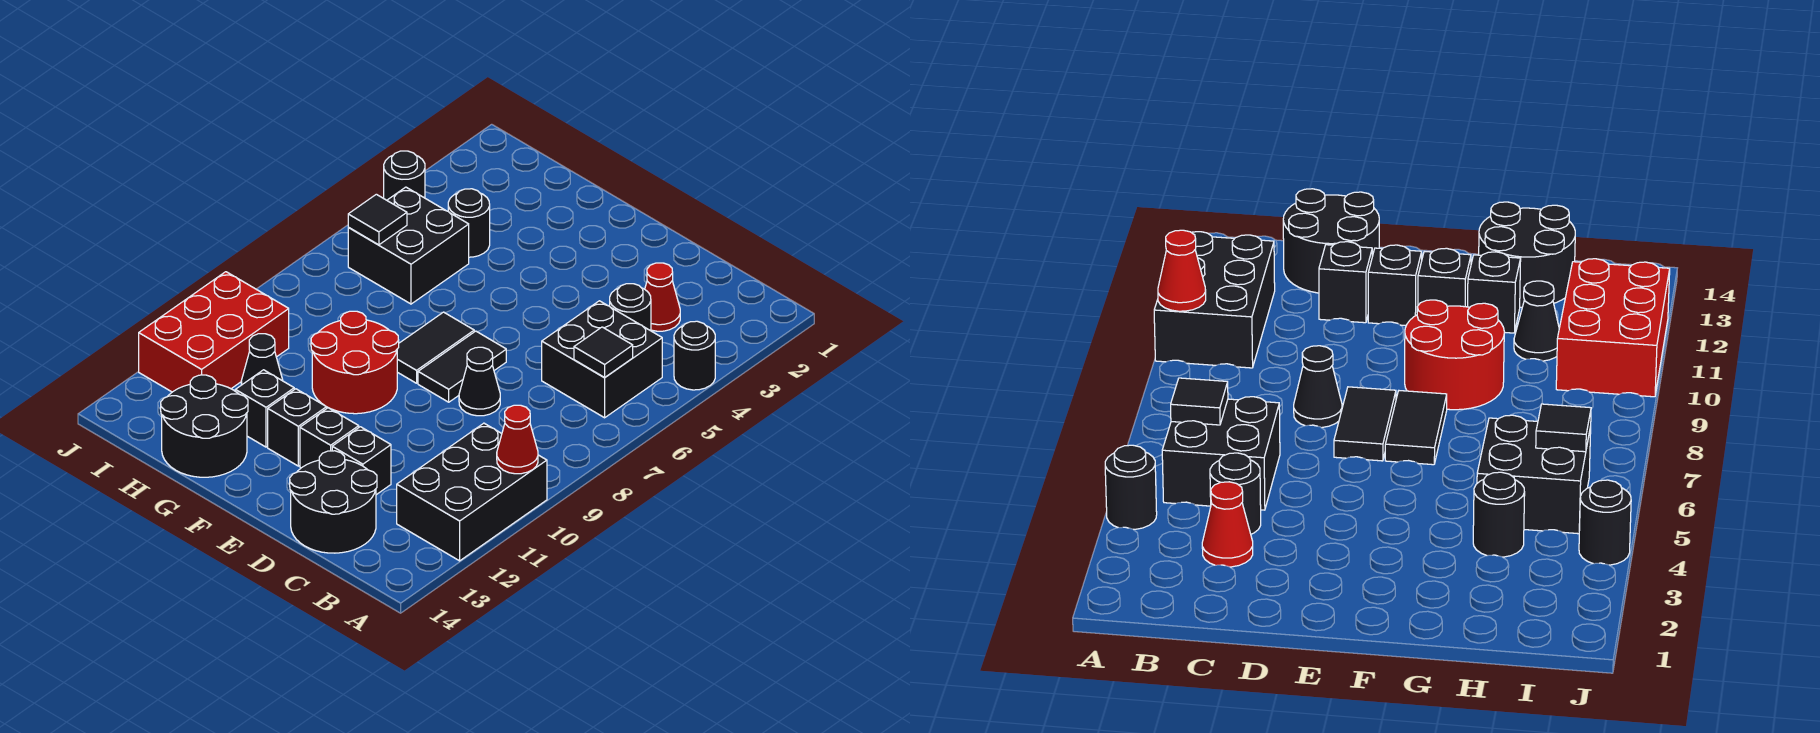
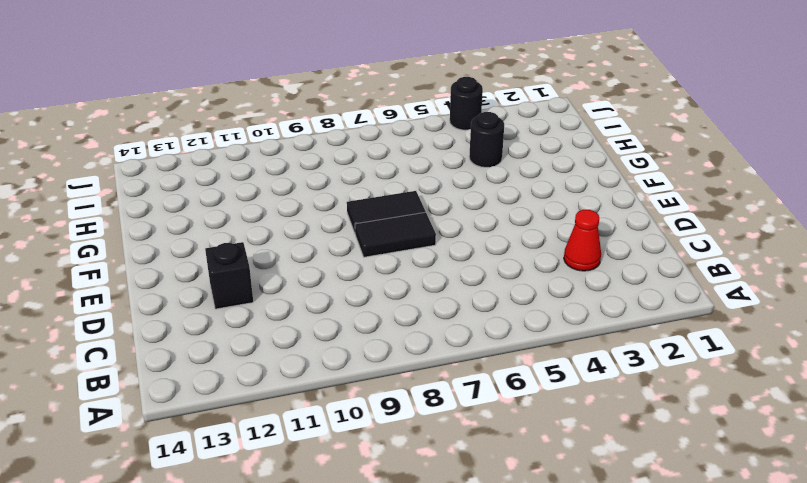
none -> black 1x1 round brick [674,321,715,390]
none -> black 2x3 brick [397,423,547,561]
none -> black 2x2 brick [542,301,662,418]

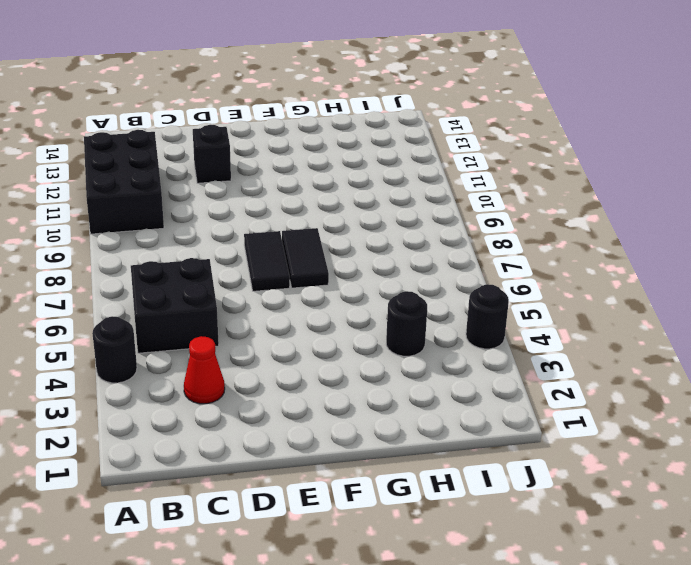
none -> black 1x1 round brick [610,284,651,331]
none -> black 2x2 round brick [290,451,377,553]
none -> black 1x1 cone [459,347,500,416]

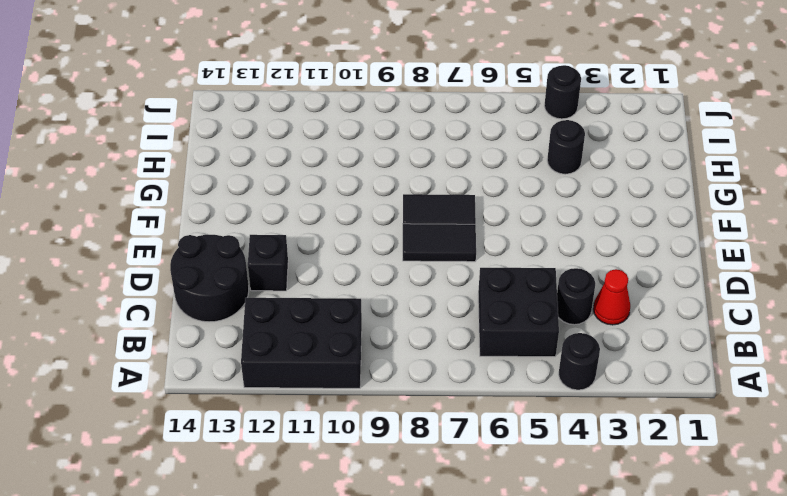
none -> black 1x1 cone [459,347,500,416]
none -> black 1x1 brick [300,408,359,468]
none -> red 2x2 round brick [311,311,399,414]

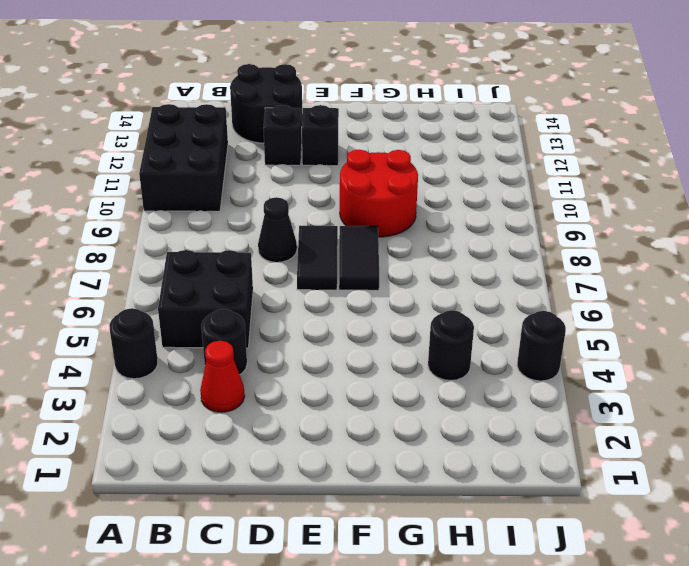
none -> black 1x1 brick [268,389,327,466]
none -> black 1x1 brick [235,370,294,447]
none -> black 2x2 round brick [161,375,248,477]

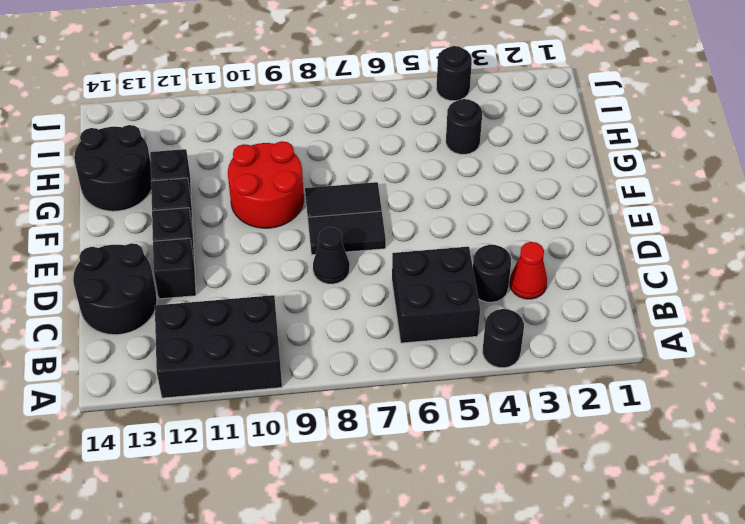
none -> black 2x2 brick [348,187,469,304]
none -> black 1x1 cone [241,334,283,385]
none -> red 2x3 brick [139,272,289,392]

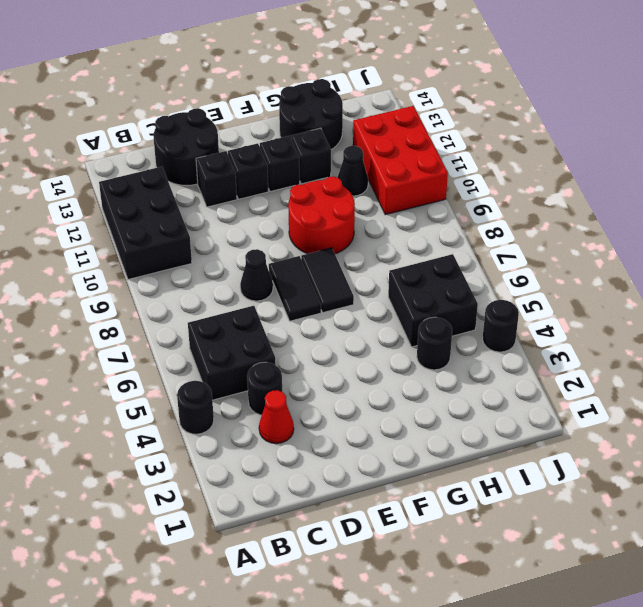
none -> red 1x1 cone [497,405,538,474]
none -> black 1x1 tile [574,327,633,378]
none -> black 1x1 tile [348,194,407,245]

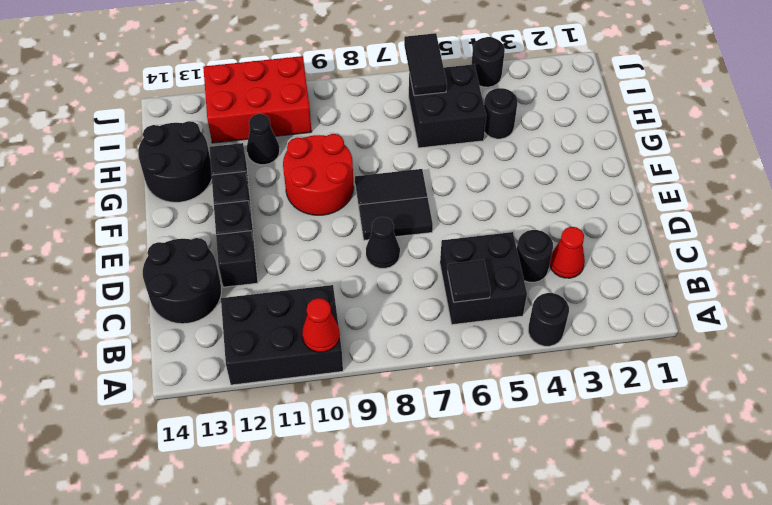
black 1x2 tile [404,33,447,96] -> black 1x1 tile [348,194,407,245]

